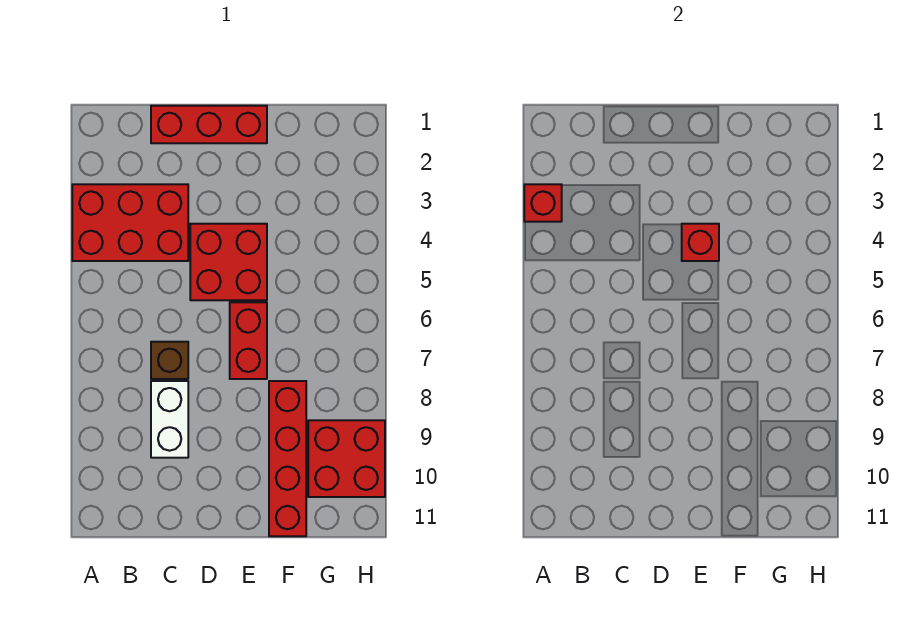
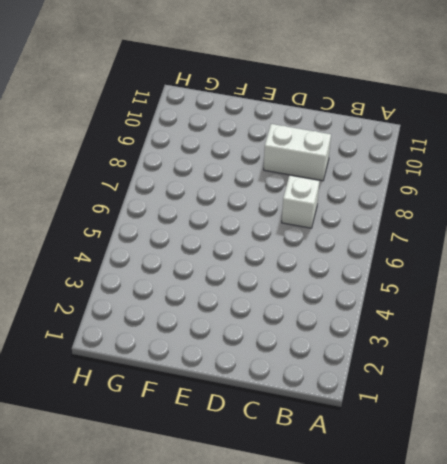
white 1x1 brick [282,176,319,228] -> brown 1x1 brick [151,342,188,379]
white 1x2 brick [264,124,331,181] -> white 1x2 brick turned to [151,381,188,458]
none -> red 2x3 brick [72,184,188,261]
none -> red 1x3 brick [151,106,267,143]

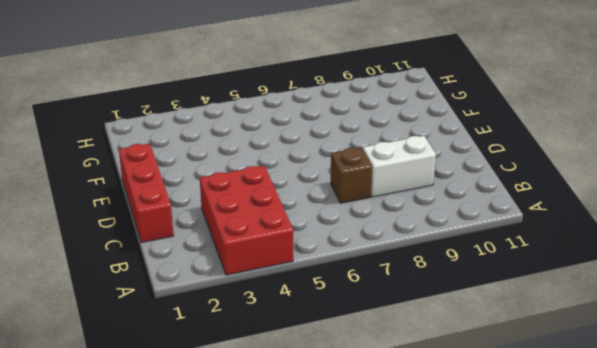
none -> red 2x2 brick [190,224,267,300]
none -> red 1x2 brick [230,302,267,379]

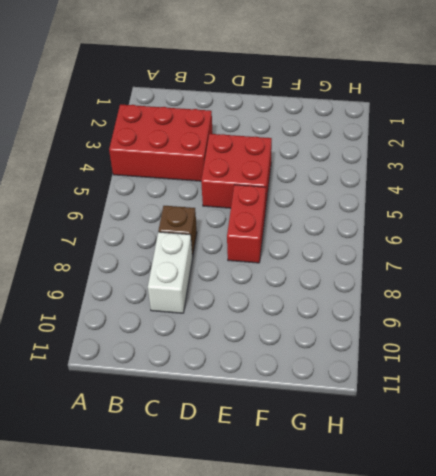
none -> red 1x3 brick [151,106,267,143]
none -> red 1x4 brick [269,381,306,536]

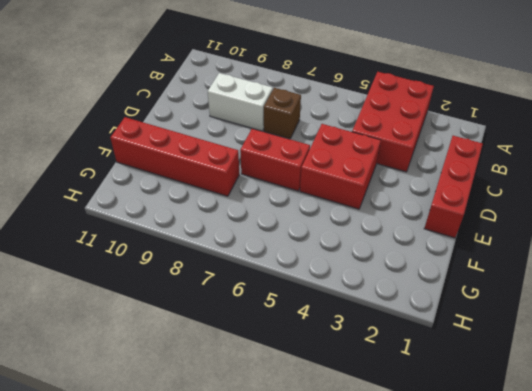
none -> red 2x2 brick [308,420,385,497]
none -> red 1x1 brick [524,184,562,222]

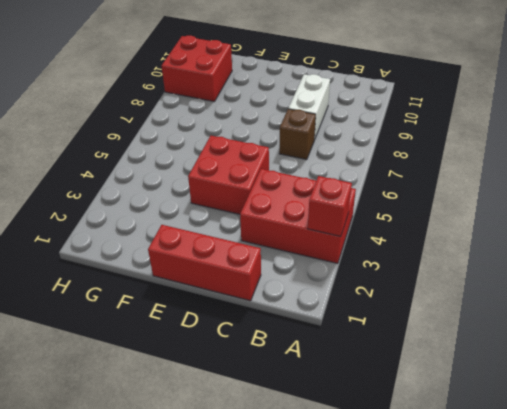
none -> red 1x2 brick [230,302,267,379]
none -> red 1x4 brick [269,381,306,536]

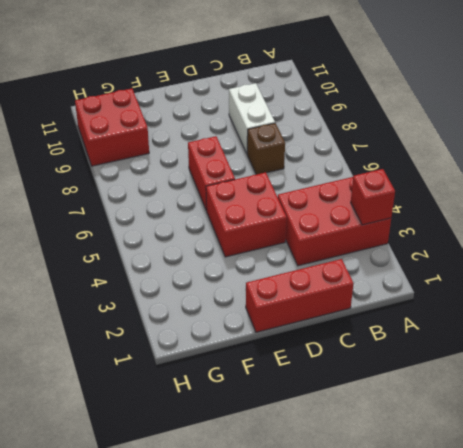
none -> red 1x4 brick [269,381,306,536]
none -> red 1x1 brick [682,224,719,261]

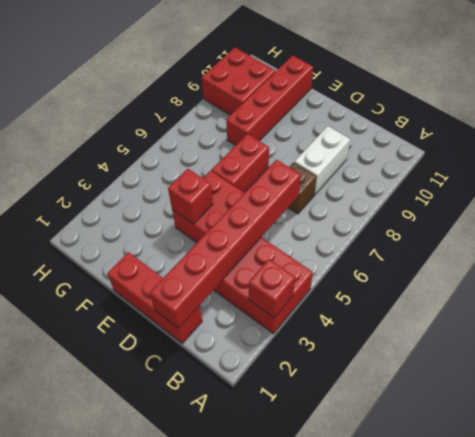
red 1x6 brick [150,160,301,328] -> none

